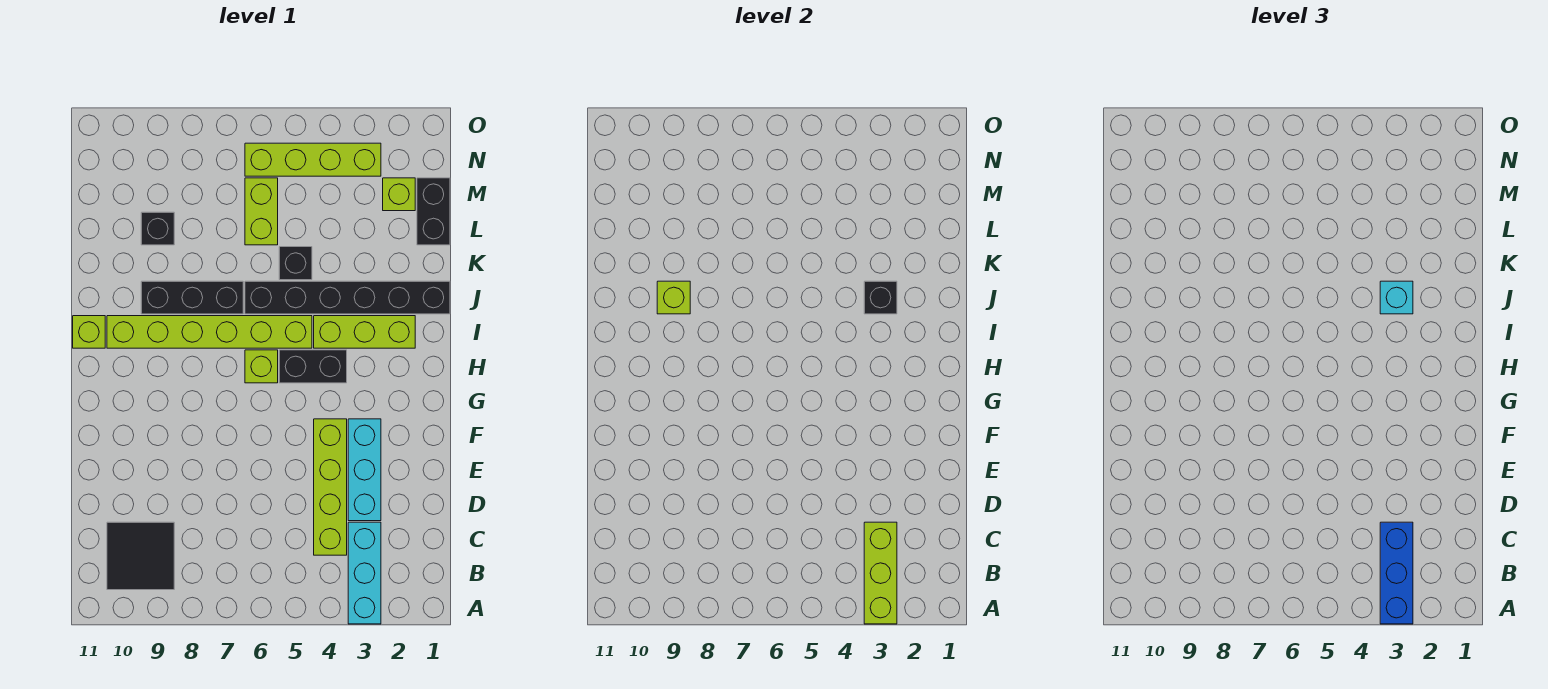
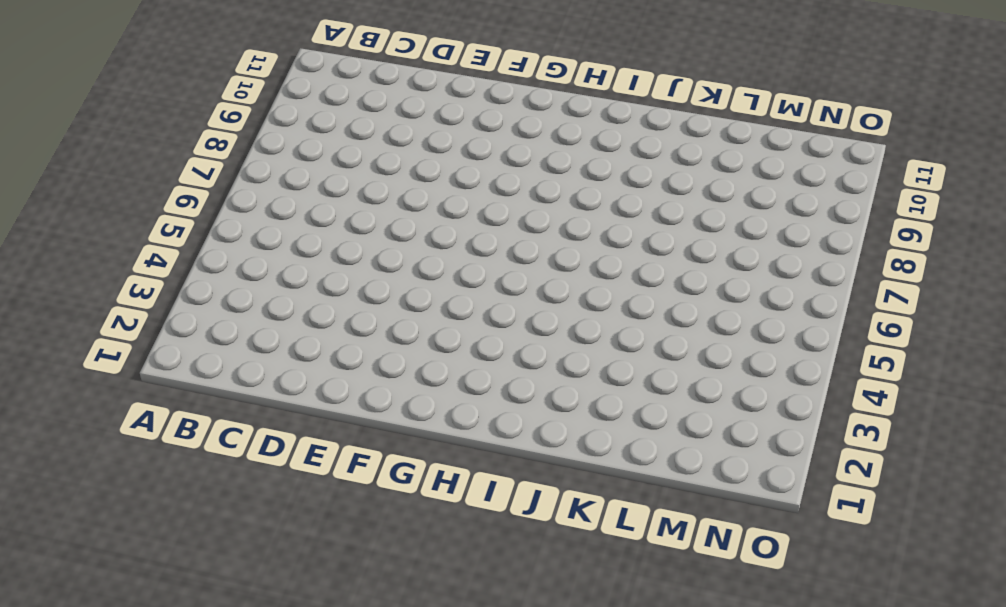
none -> cyan 1x3 brick [348,522,381,624]
none -> black 2x2 tile [107,522,174,590]
none -> lime 1x4 brick [314,419,347,555]

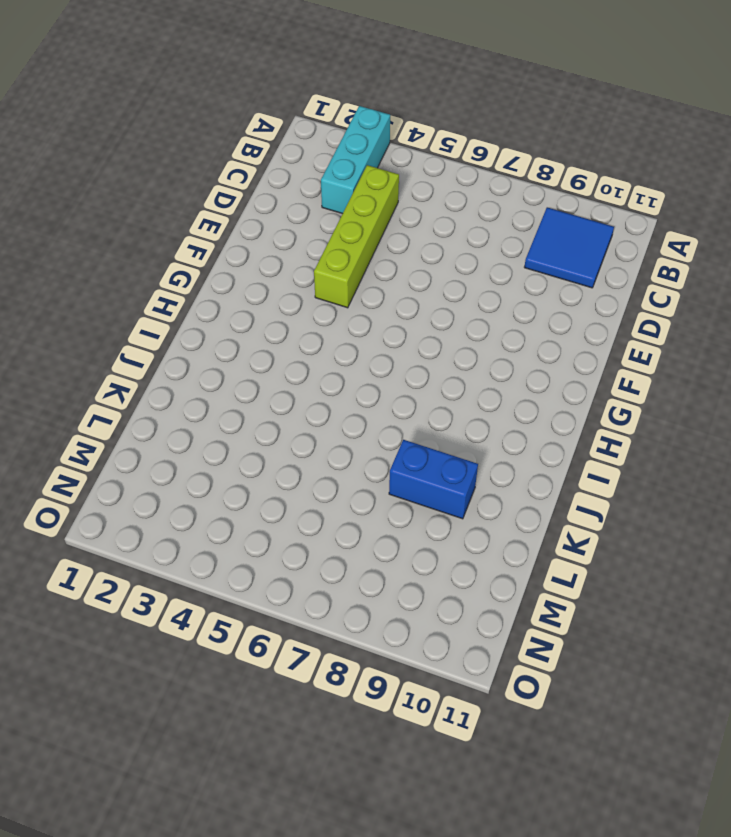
blue 2x2 tile [524,207,614,288] -> black 2x2 tile [107,522,174,590]
blue 1x2 brick [389,440,478,519] -> none
none -> cyan 1x3 brick [348,419,381,521]
none -> black 1x2 brick [279,350,347,383]
none -> lime 1x1 brick [245,350,278,383]

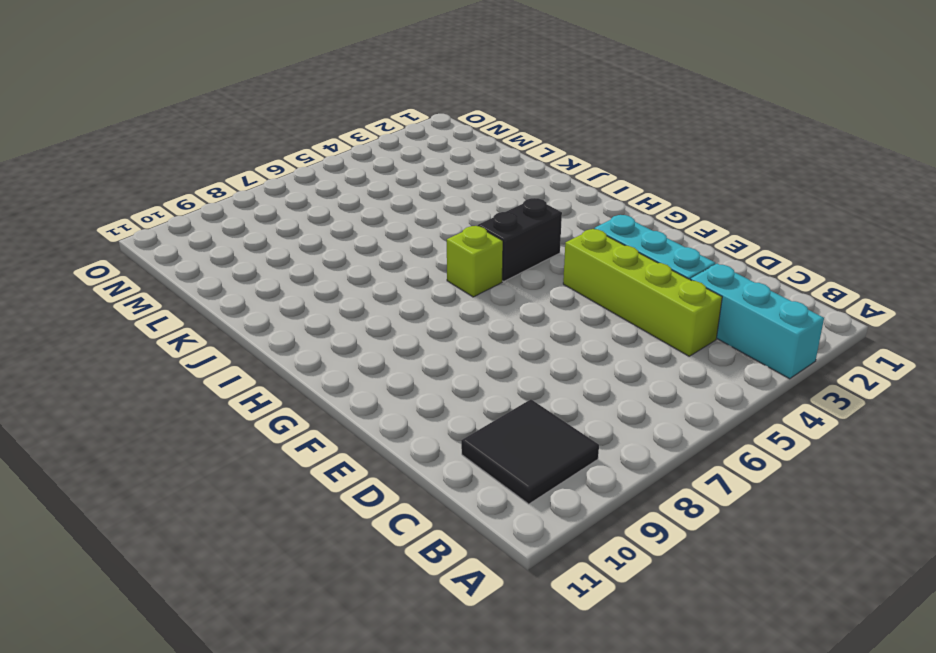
none -> lime 1x3 brick [314,316,415,348]
none -> lime 1x6 brick [107,316,312,348]
none -> lime 1x1 brick [73,316,105,348]

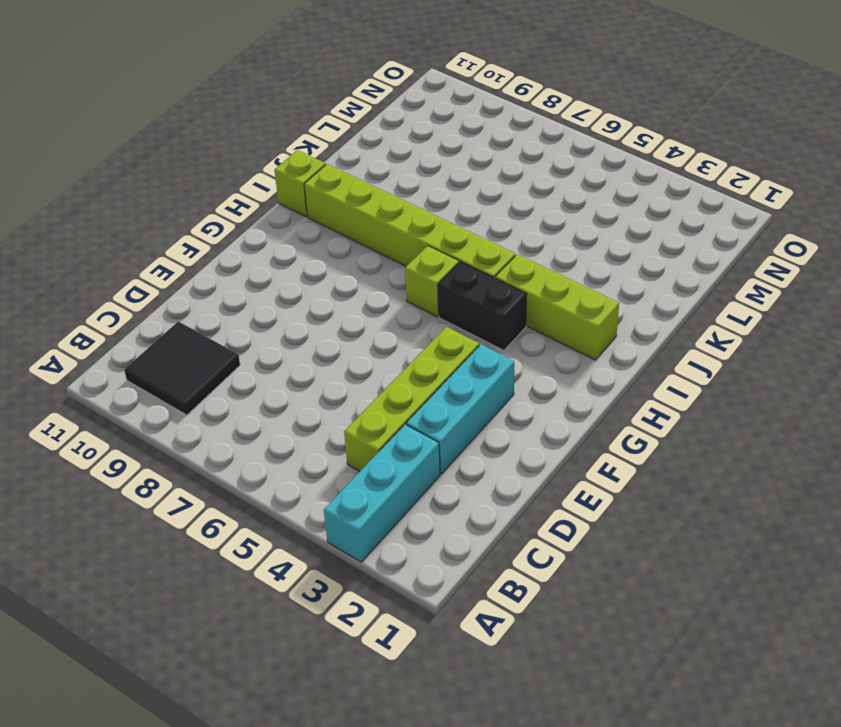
none -> black 1x6 brick [245,281,450,314]
none -> black 1x3 brick [141,281,243,314]
none -> black 1x1 brick [279,247,312,280]

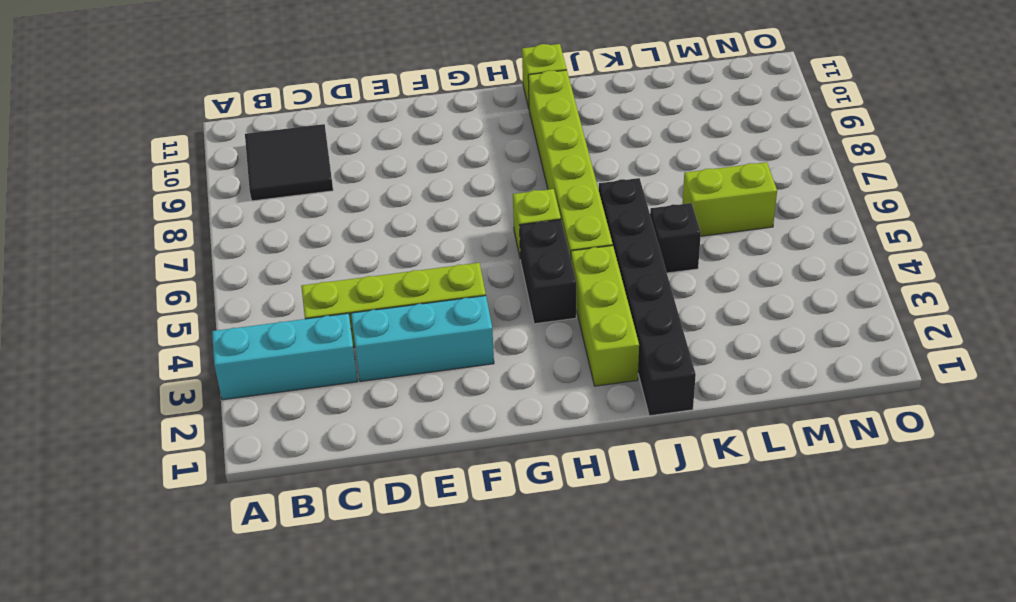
none -> black 1x3 brick [141,281,243,314]
none -> black 1x2 brick [417,178,450,245]
none -> black 1x1 brick [141,212,174,245]

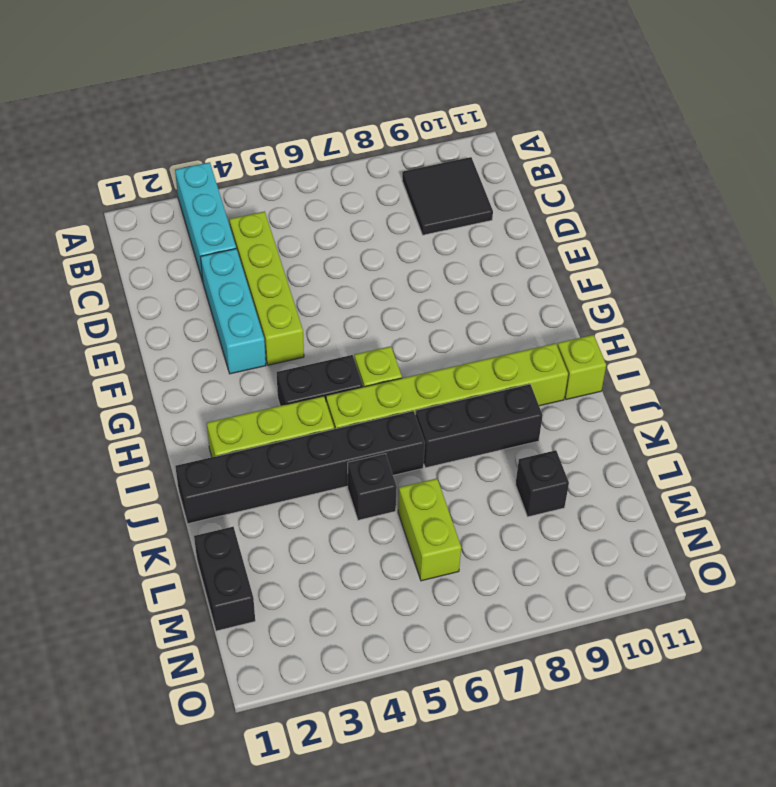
none -> lime 1x1 brick [383,178,415,211]
none -> lime 1x4 brick [245,143,381,176]
none -> lime 1x3 brick [864,522,897,624]

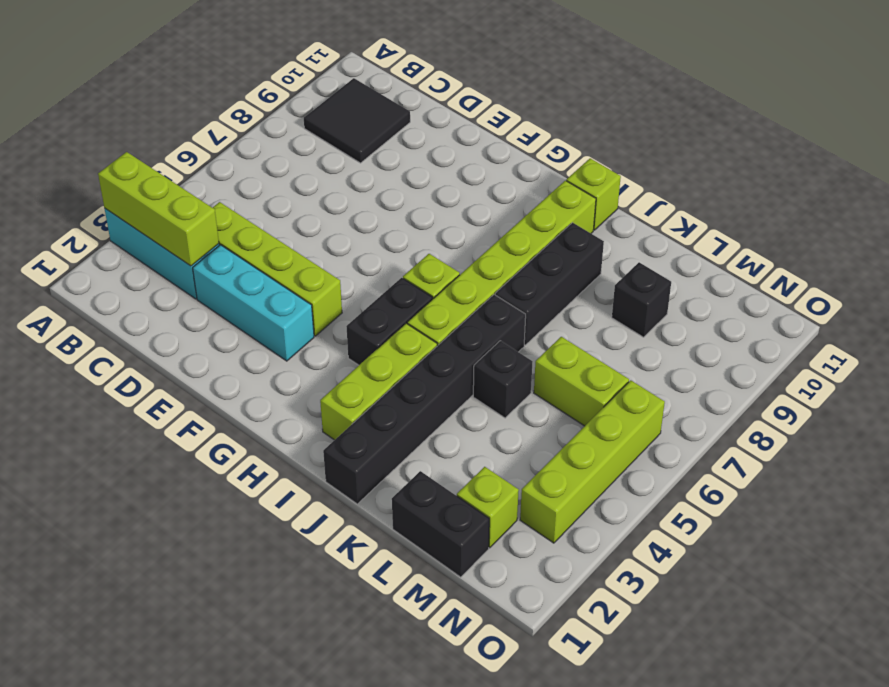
none -> black 1x1 brick [864,281,897,314]
none -> lime 1x1 brick [657,281,690,314]
none -> blue 1x3 brick [1380,522,1413,624]

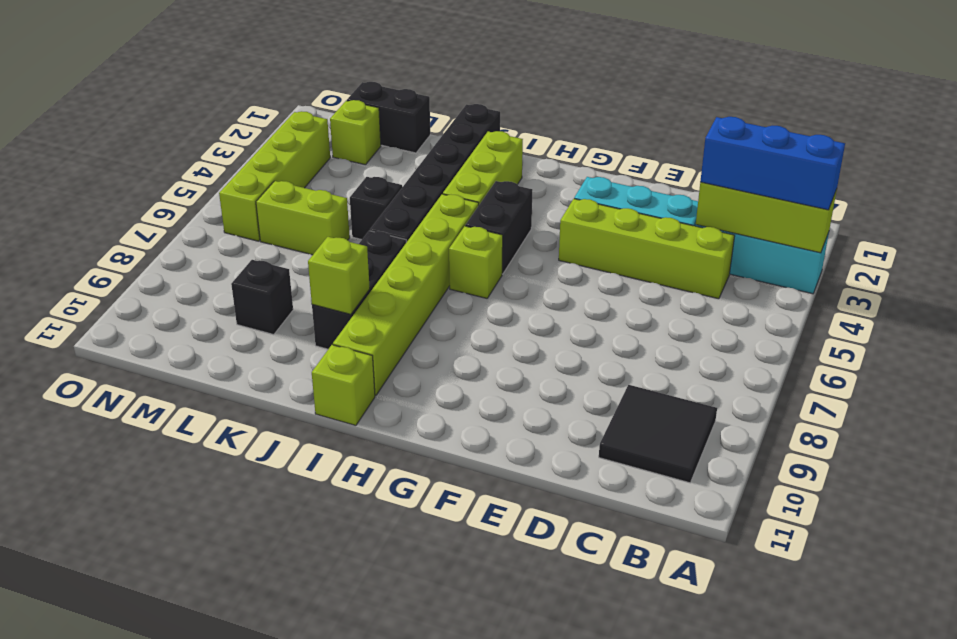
none -> black 1x1 brick [864,281,897,314]
none -> cyan 1x1 brick [1380,281,1413,314]

